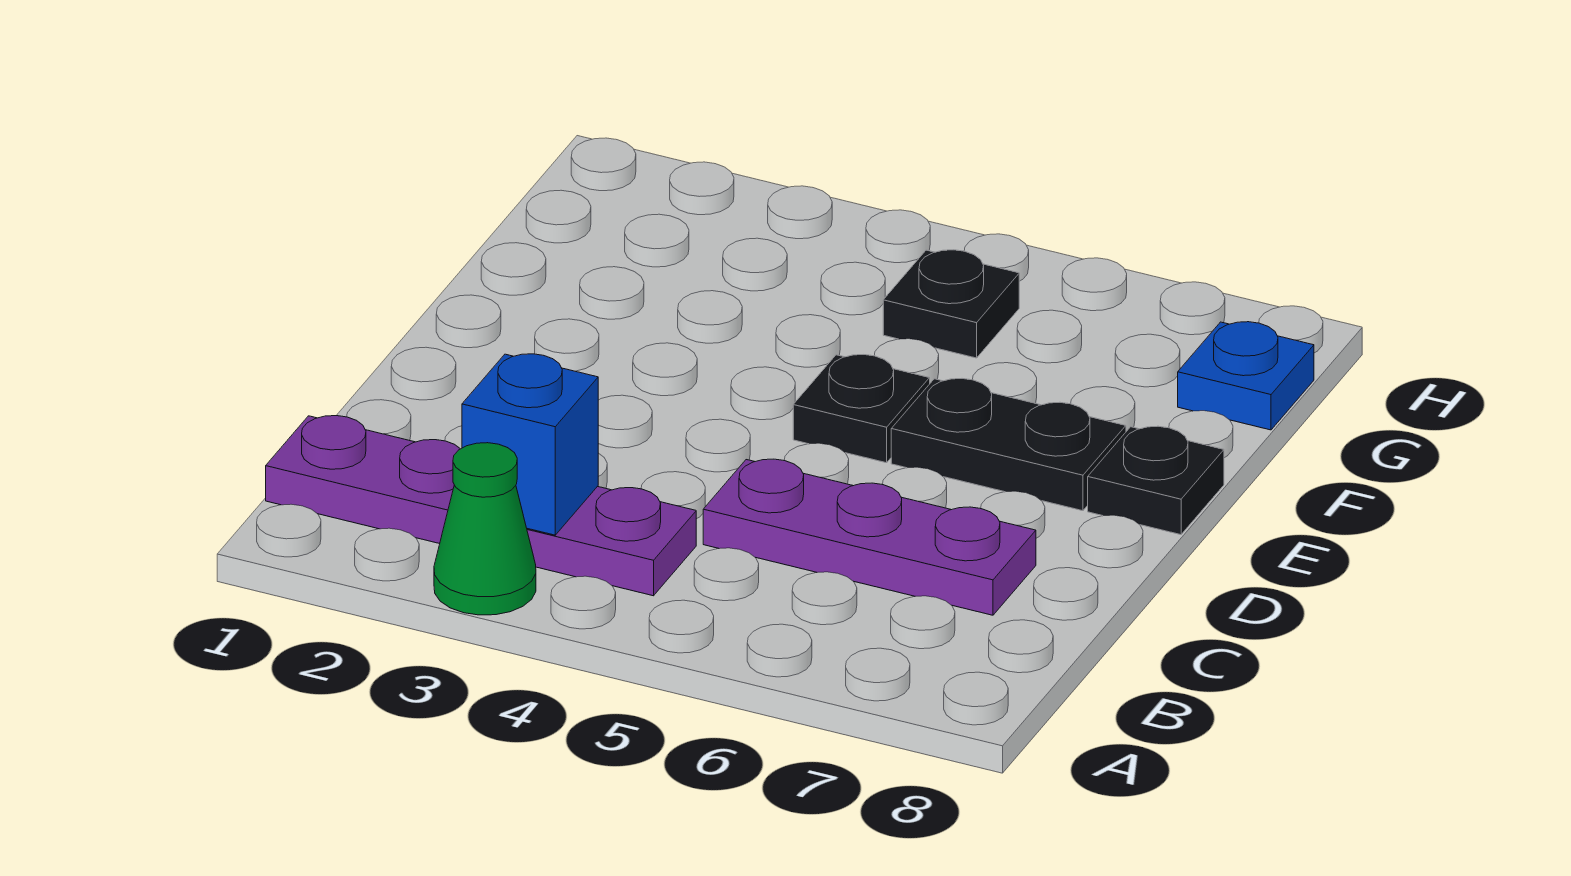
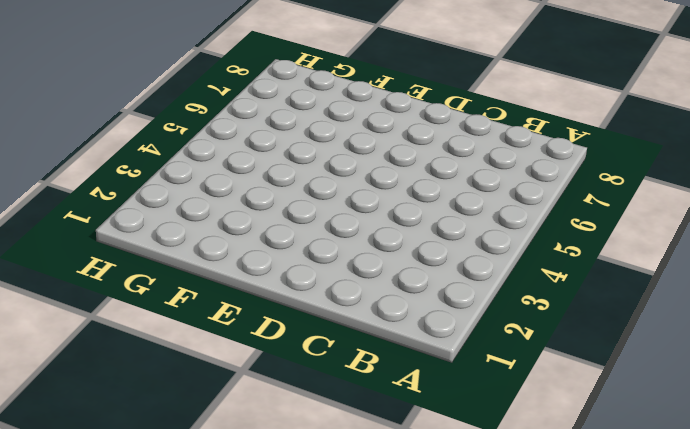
none -> green 1x1 cone [434,443,536,615]
none -> purple 1x4 plate [266,416,696,596]

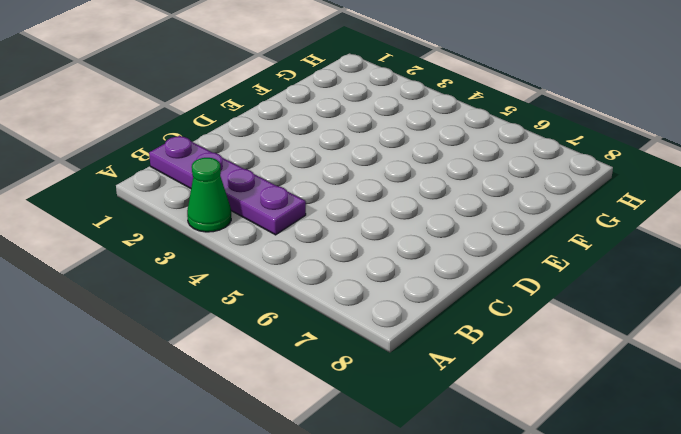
none -> purple 1x3 plate [703,459,1036,615]
none -> black 1x1 plate [793,355,930,463]

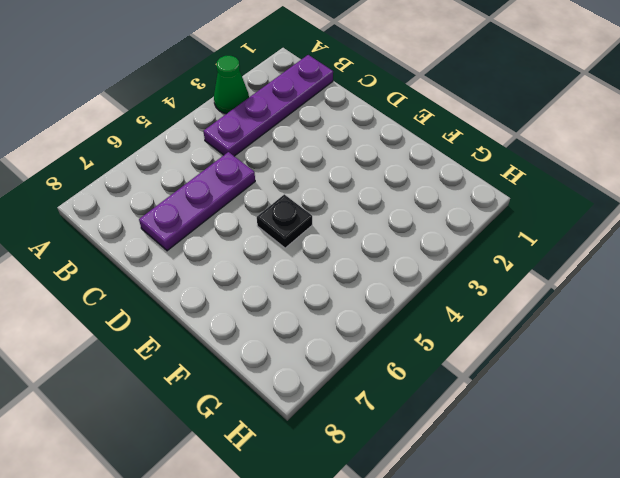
none -> black 1x2 plate [891,379,1126,511]
none -> black 1x1 plate [1088,426,1224,535]

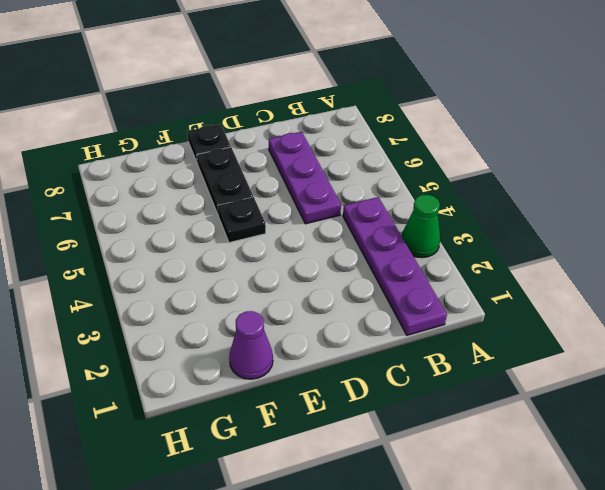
purple 1x1 cone [229,311,273,379] -> none
none -> black 1x1 plate [883,250,1019,358]
none -> blue 1x1 plate [1178,322,1314,430]

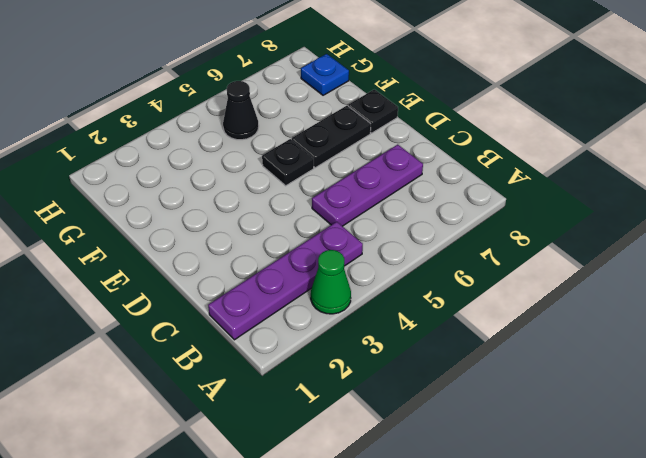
black 1x1 cone [223,81,259,140] -> black 1x1 plate [883,250,1019,358]
none -> blue 1x1 brick [462,354,598,535]

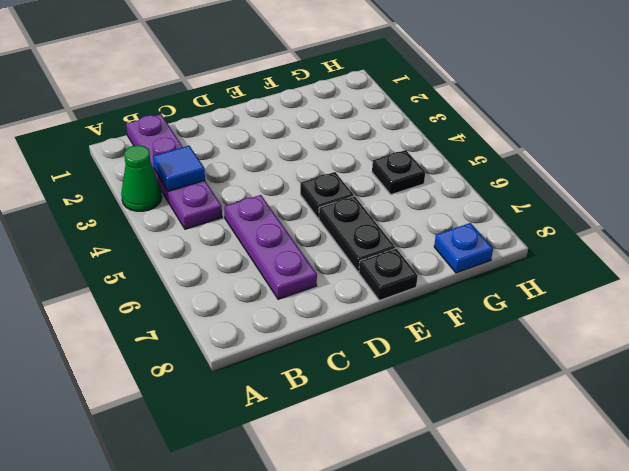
blue 1x1 tile [153,146,205,191] -> blue 1x1 brick [462,354,598,535]

